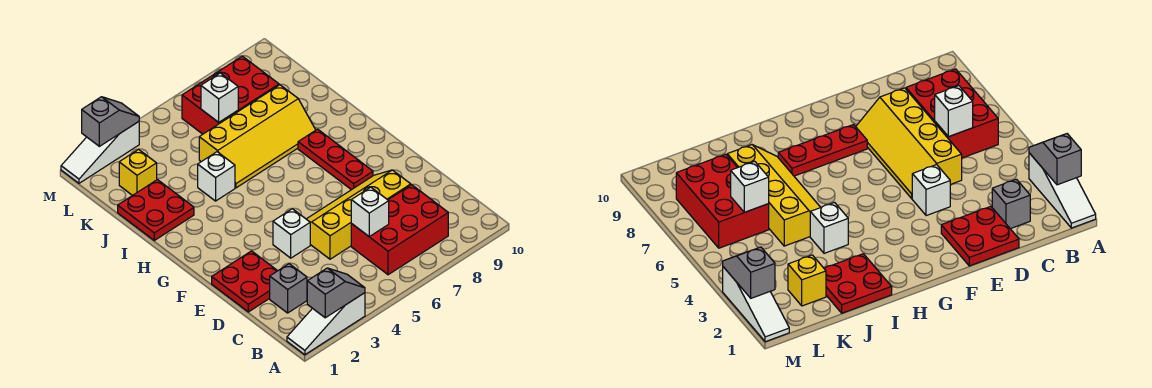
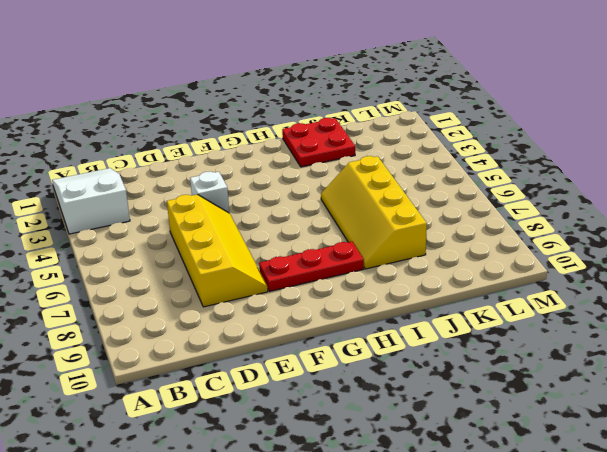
white 2x3 slope [52,168,130,234] -> white 1x3 slope [287,293,365,355]
none -> red 2x3 brick [351,185,448,275]
none -> grey 1x1 brick [270,264,307,313]
none -> red 2x2 plate [212,251,277,312]

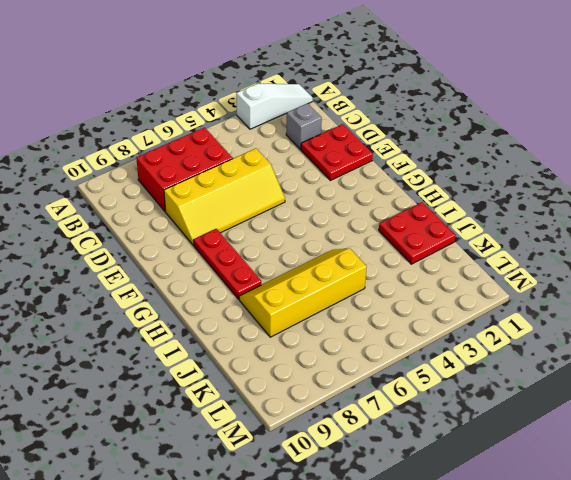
none -> white 1x1 brick [273,209,310,258]
none -> white 1x1 brick [198,152,235,201]
none -> yellow 1x1 brick [119,149,157,196]

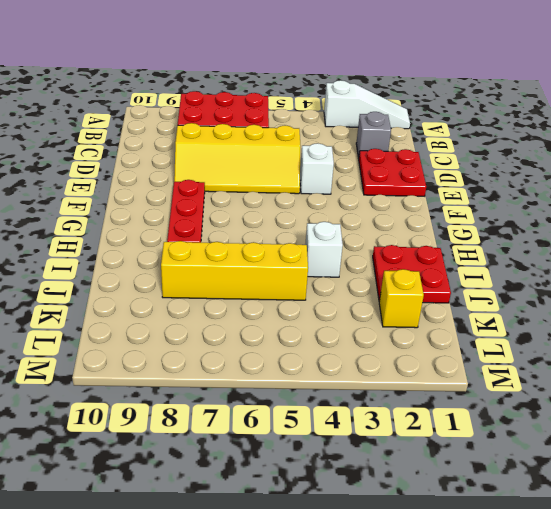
none -> red 2x3 brick [182,56,279,134]
none -> white 1x3 slope [61,122,139,183]
none -> grey 1x2 slope [307,268,365,318]

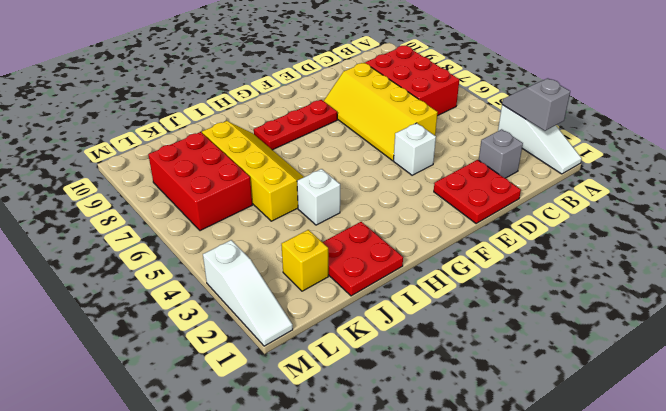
none -> white 1x1 brick [351,187,389,236]
none -> white 1x1 brick [201,73,238,122]
none -> grey 1x2 slope [82,97,139,146]

